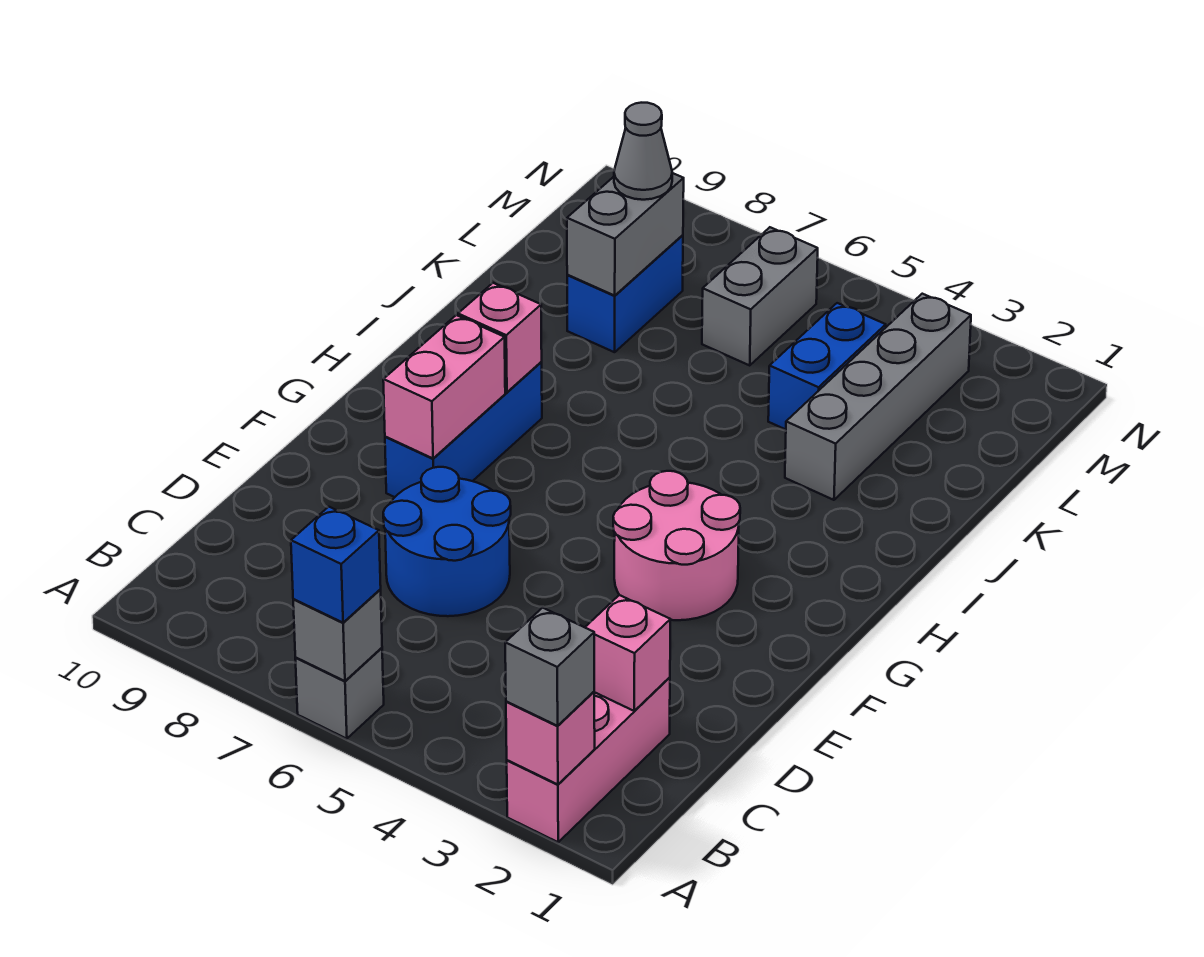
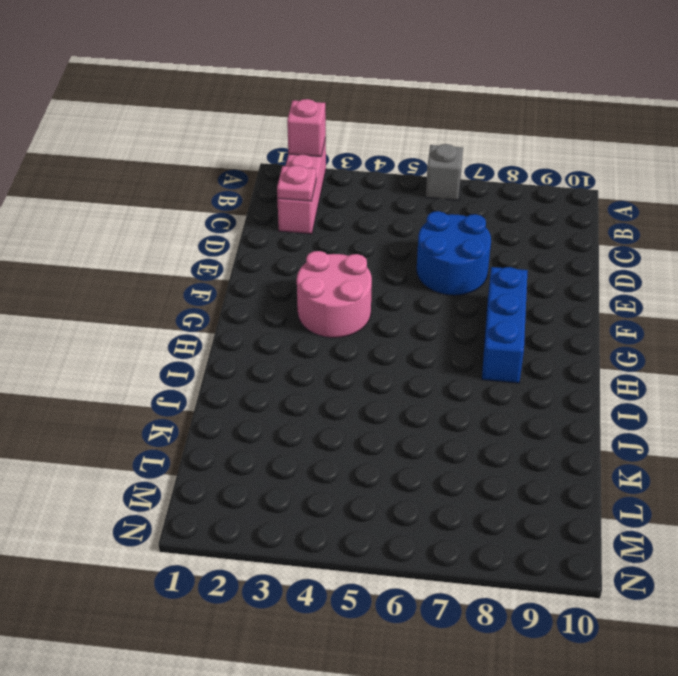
pink 1x1 plate [277,165,316,201] -> pink 1x1 brick [585,595,671,711]
none -> grey 1x4 brick [785,294,971,500]
none -> blue 1x2 brick [768,303,886,430]
none -> blue 1x2 brick [567,235,683,352]

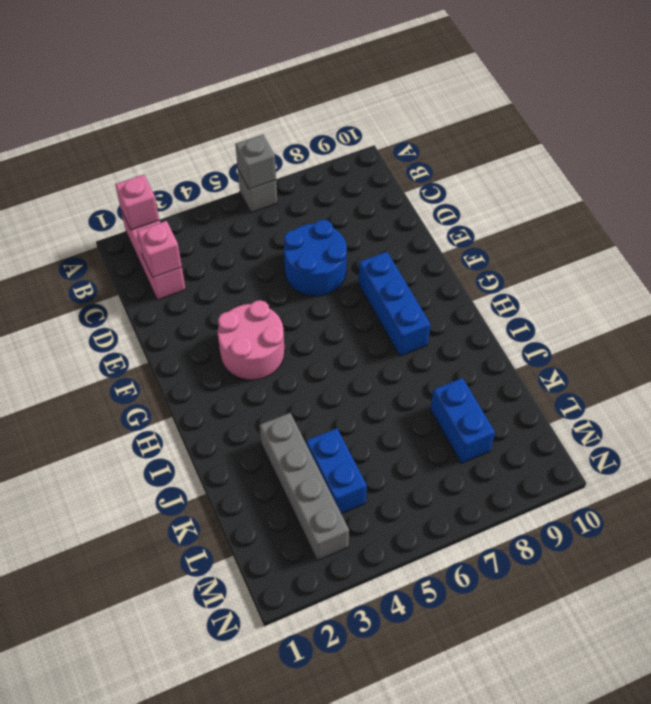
none -> grey 1x2 brick [702,227,818,365]
none -> pink 1x2 brick [383,315,505,458]
none -> pink 1x1 brick [458,283,542,392]

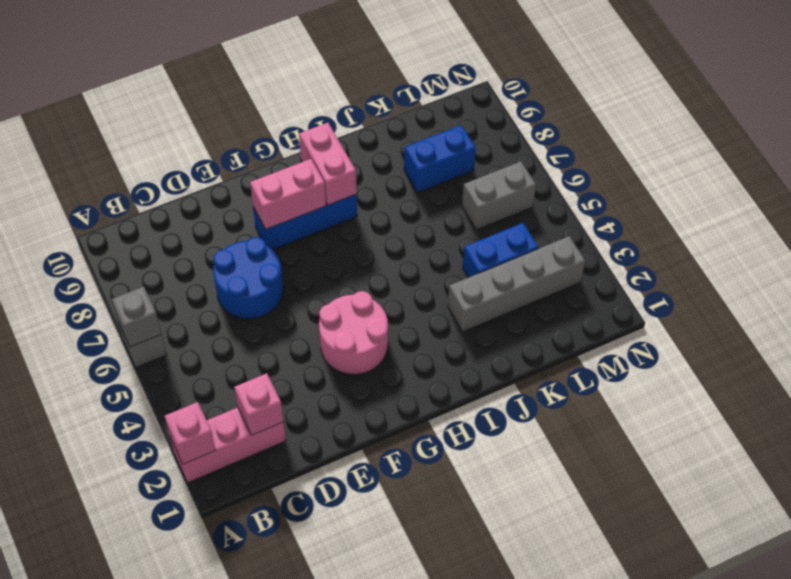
pink 1x2 brick [299,123,357,205] -> pink 1x1 brick [458,283,542,392]
none -> grey 1x2 brick [567,173,684,296]
none -> grey 1x1 brick [505,608,594,726]
none -> blue 1x1 brick [291,507,381,623]

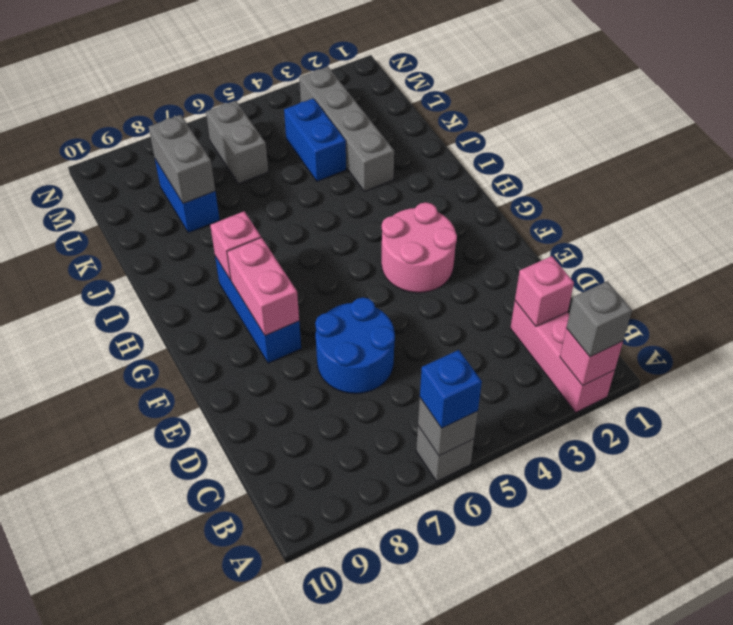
none -> grey 1x1 cone [614,103,672,200]

